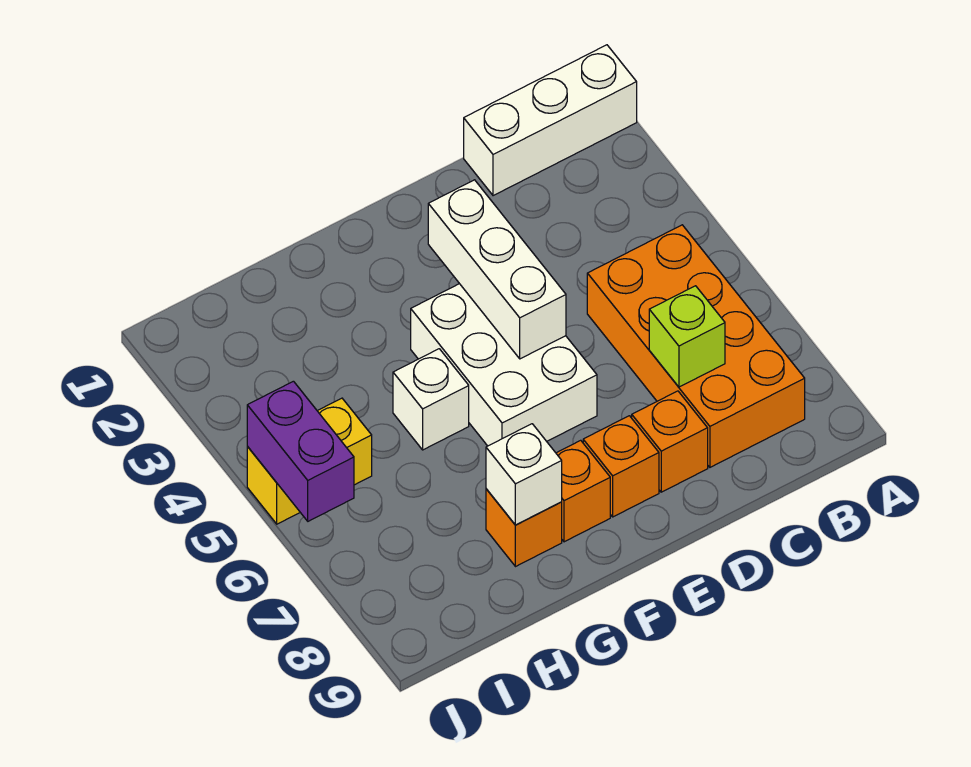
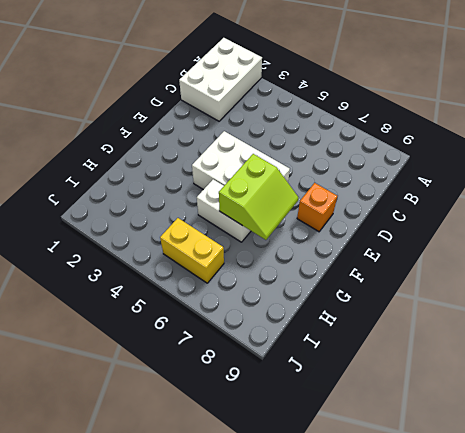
white 2x3 brick [179,38,262,121] -> white 1x3 brick [464,45,637,196]
lime 2x2 slope [219,154,298,240] -> none
white 1x2 brick [197,179,251,242] -> white 1x1 brick [393,349,469,450]
yellow 1x2 brick [160,218,224,283] -> yellow 1x2 brick turned to [247,398,372,524]
none -> orange 2x4 brick [587,225,805,467]
none -> orange 1x1 brick [632,391,708,492]
none -> orange 1x1 brick [556,440,610,542]

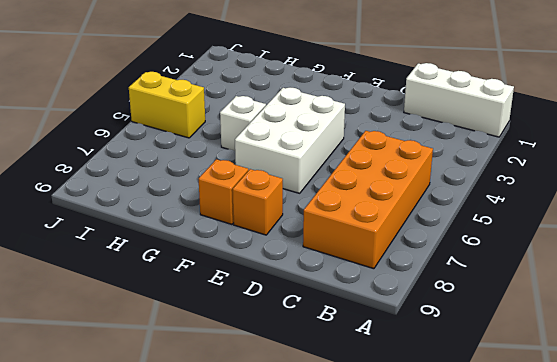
none -> orange 1x1 brick [632,391,708,492]
none -> orange 1x1 brick [486,489,562,567]
none -> lime 1x1 brick [649,286,725,387]

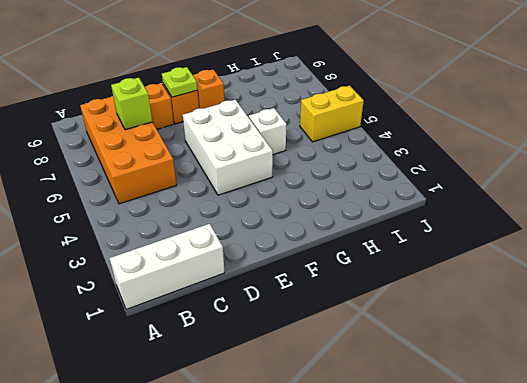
lime 1x1 plate [162,67,197,97] -> none
none -> orange 1x1 brick [486,489,562,567]
none -> white 1x3 brick [428,180,566,359]
none -> white 1x1 brick [486,424,562,525]

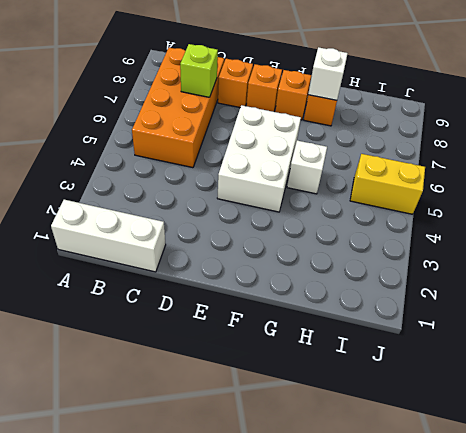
none -> white 1x3 brick [428,180,566,359]
none -> purple 1x2 brick [247,381,354,521]

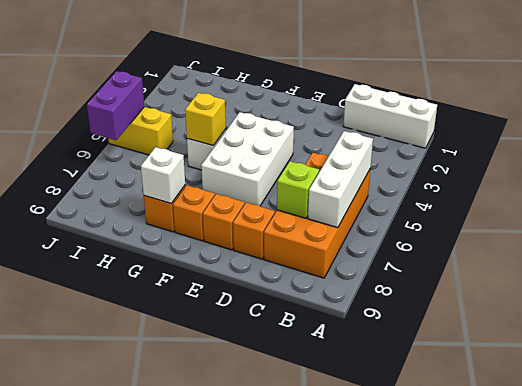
white 1x3 brick [308,131,373,228] -> white 1x3 brick moved to [428,180,566,359]
yellow 1x1 brick [185,93,226,145] -> none

